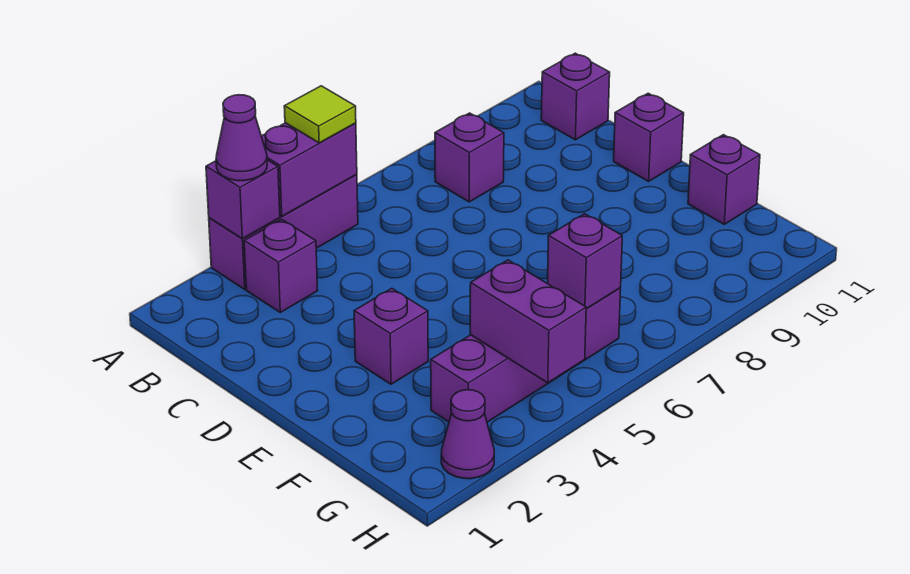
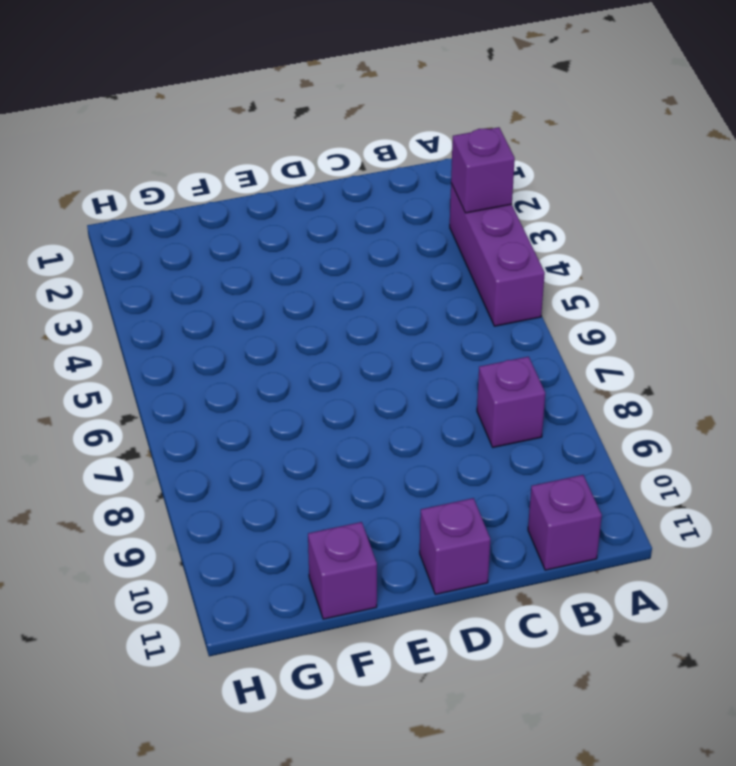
none -> purple 1x1 brick [244,219,318,312]
none -> purple 1x1 brick [354,288,428,384]
none -> purple 1x4 brick [431,288,621,422]

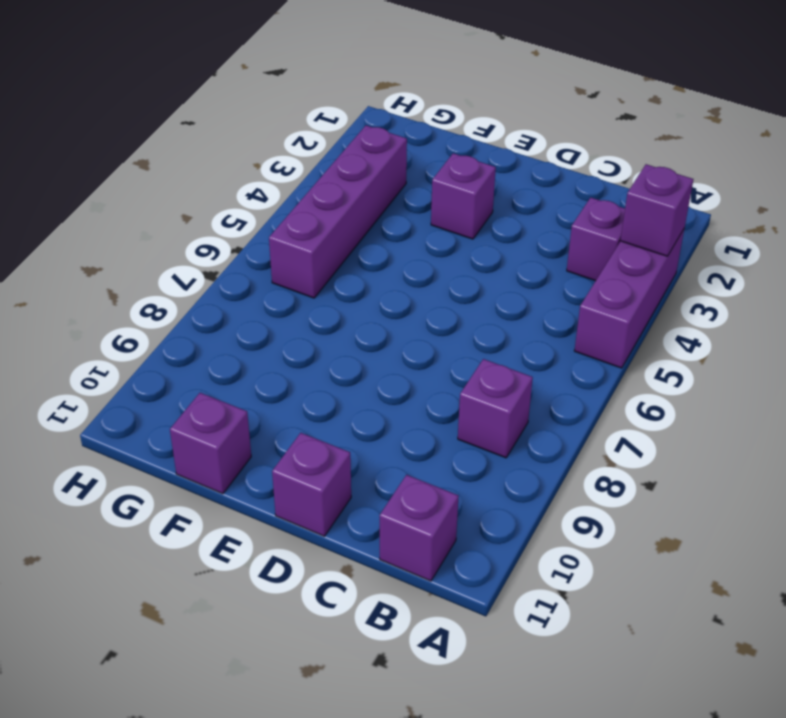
none -> purple 1x1 cone [441,390,494,479]
none -> purple 1x2 brick [261,123,357,216]
none -> purple 1x2 brick [470,260,586,383]

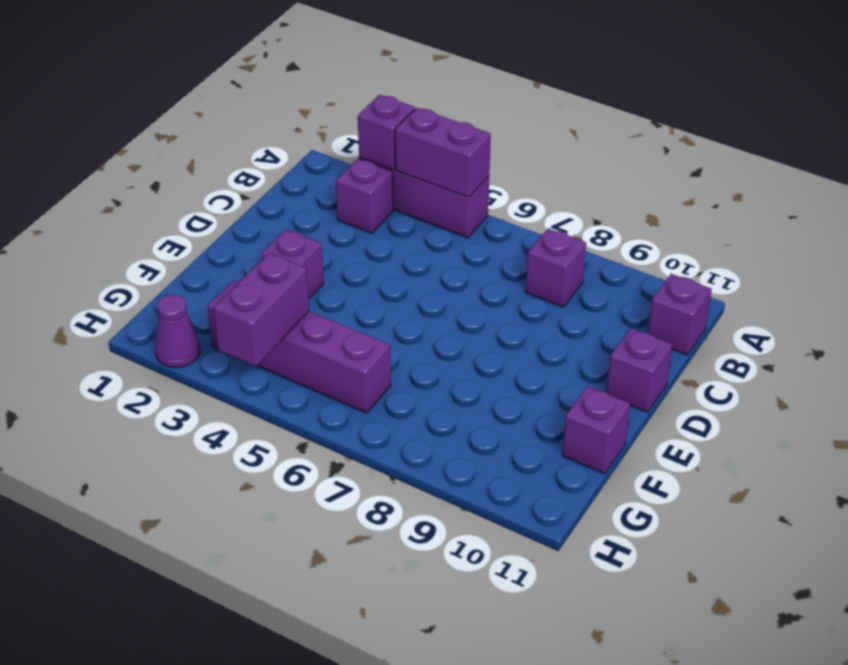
none -> purple 1x1 brick [547,214,622,309]
none -> purple 1x1 cone [216,95,267,181]
none -> lime 1x1 tile [284,86,356,143]

